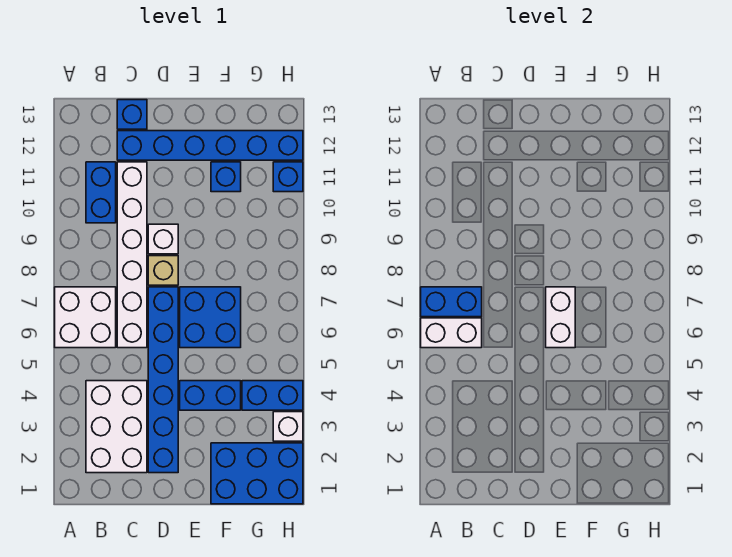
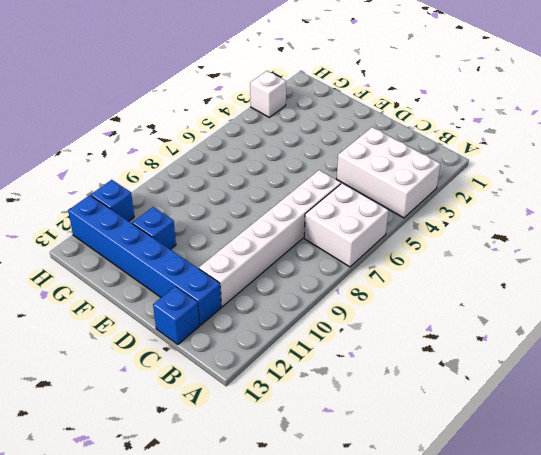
white 2x3 brick [337,127,440,218] -> white 2x3 brick turned to [86,381,147,473]
none -> blue 1x2 brick [86,162,116,223]
none -> blue 1x6 brick [148,287,178,473]
none -> tan 1x1 brick [148,256,178,285]

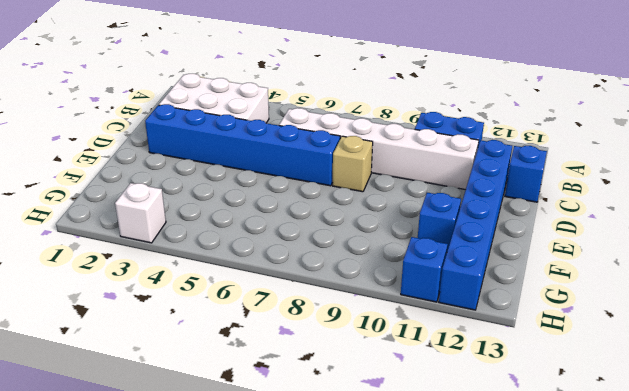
none -> white 2x2 brick [55,287,116,348]
none -> white 1x1 brick [148,224,178,254]
none -> blue 1x2 brick [180,381,241,410]

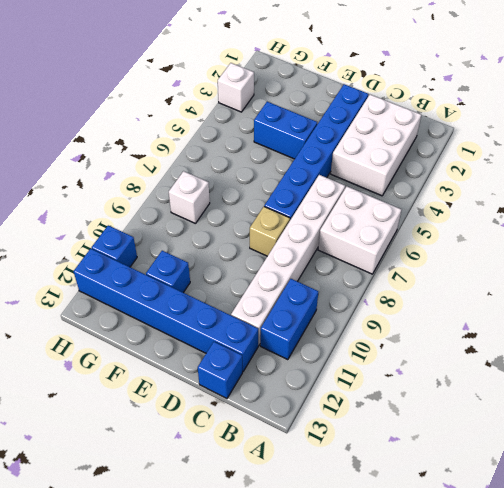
white 1x1 brick [169,171,210,224] -> white 1x1 brick moved to [148,224,178,254]
none -> blue 2x2 brick [180,287,241,348]
none -> blue 2x3 brick [211,443,303,504]
none -> blue 1x2 brick [242,381,303,410]

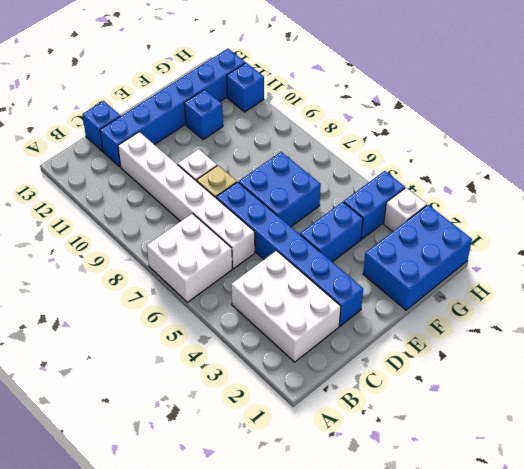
none -> blue 1x2 brick [86,162,116,223]
none -> white 1x2 brick [421,318,482,348]
none -> blue 1x2 brick [421,287,482,317]

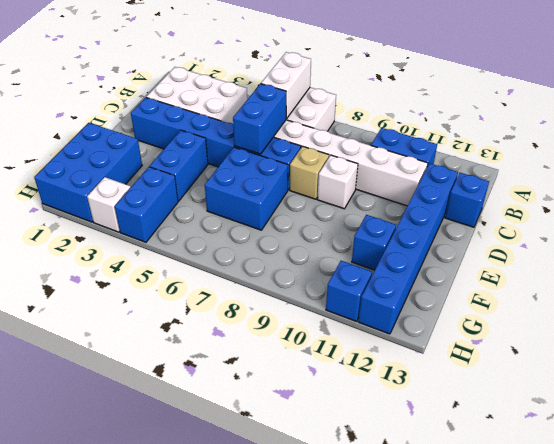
blue 1x2 brick [233,84,287,154] -> blue 1x2 brick moved to [421,287,482,317]
none -> white 1x2 brick [546,287,575,348]

